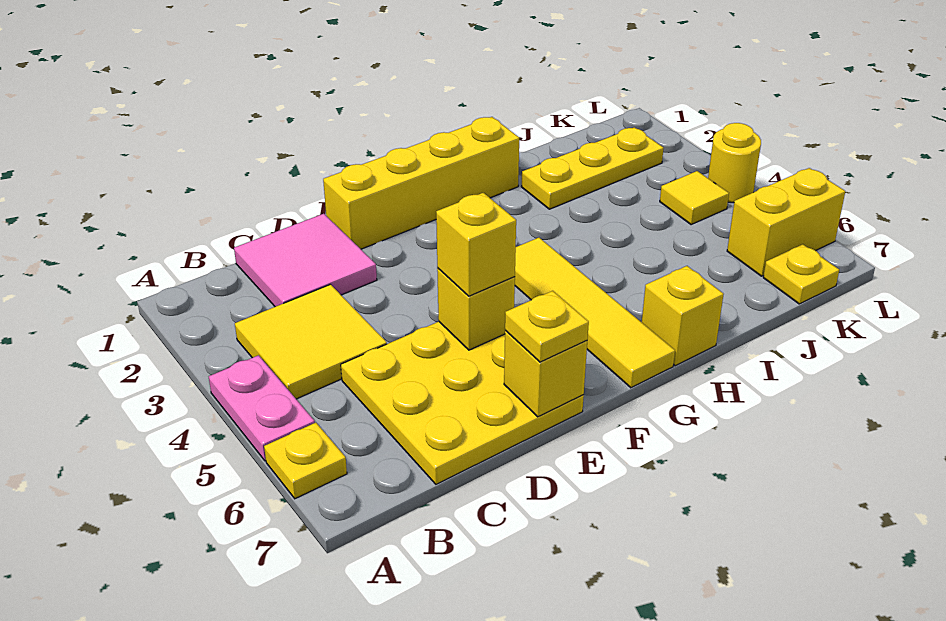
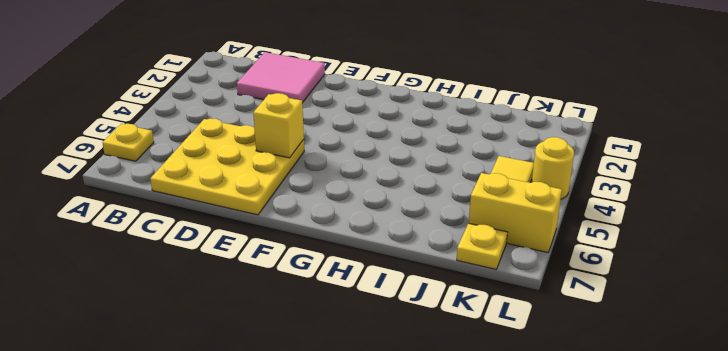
none -> pink 1x2 plate [209,355,315,461]
none -> yellow 2x2 tile [235,284,387,399]
none -> yellow 1x4 brick [323,117,519,249]

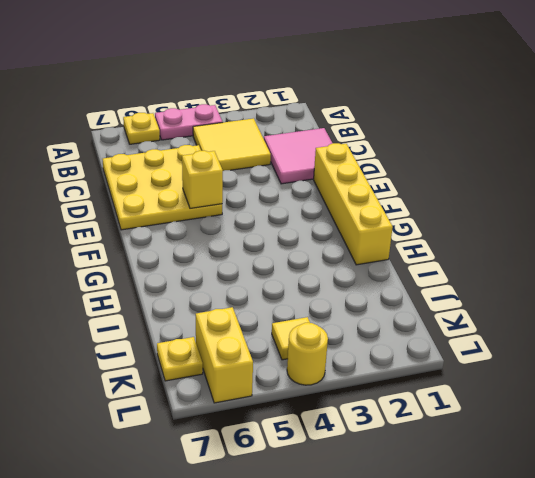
none -> yellow 1x4 tile [515,238,675,388]
none -> yellow 1x1 brick [642,266,724,366]
none -> yellow 1x3 plate [521,127,664,209]

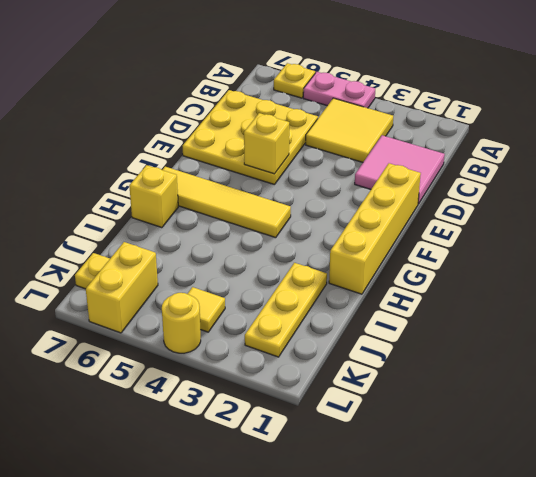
none -> yellow 1x1 brick [504,331,587,417]
none -> yellow 1x1 brick [436,193,516,296]
none -> yellow 1x1 plate [505,291,589,362]

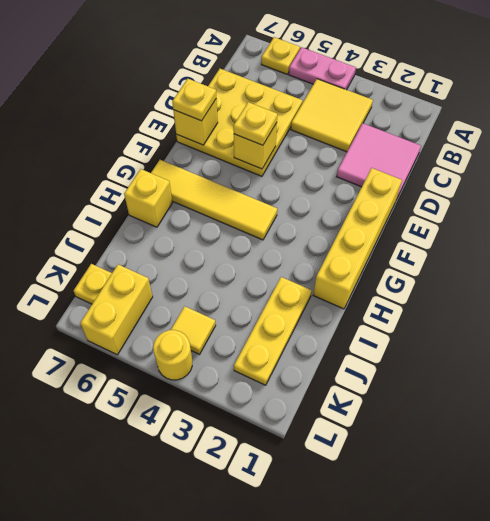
yellow 1x1 plate [233,102,277,145] -> yellow 1x1 brick [436,193,516,296]

